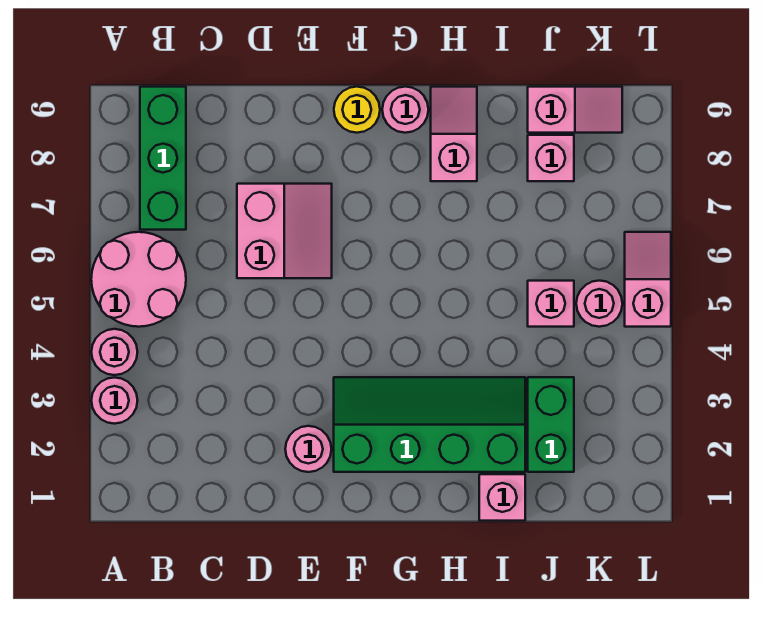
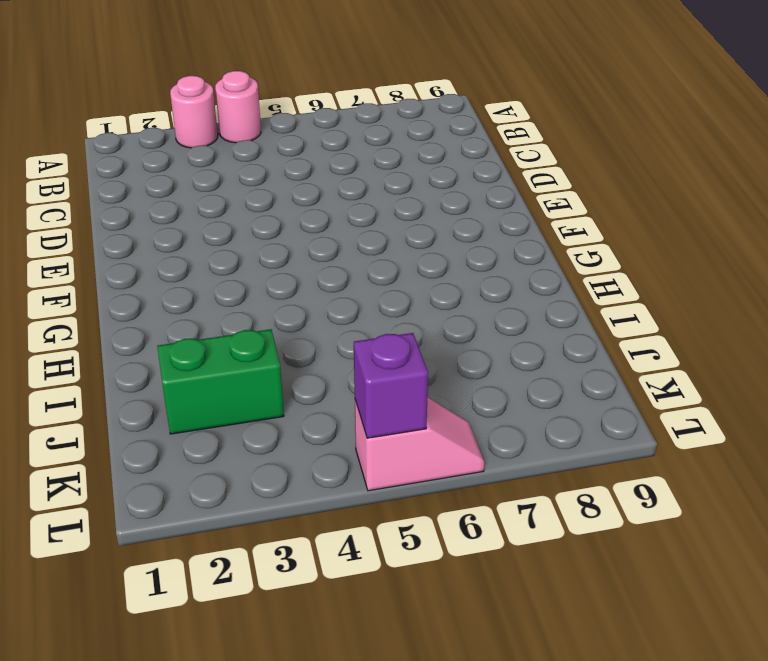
purple 1x1 brick [354,333,428,438] -> none
none -> pink 2x2 round brick [91,232,186,327]
none -> green 1x3 brick [140,87,186,230]
none -> pink 2x2 slope [237,184,332,278]

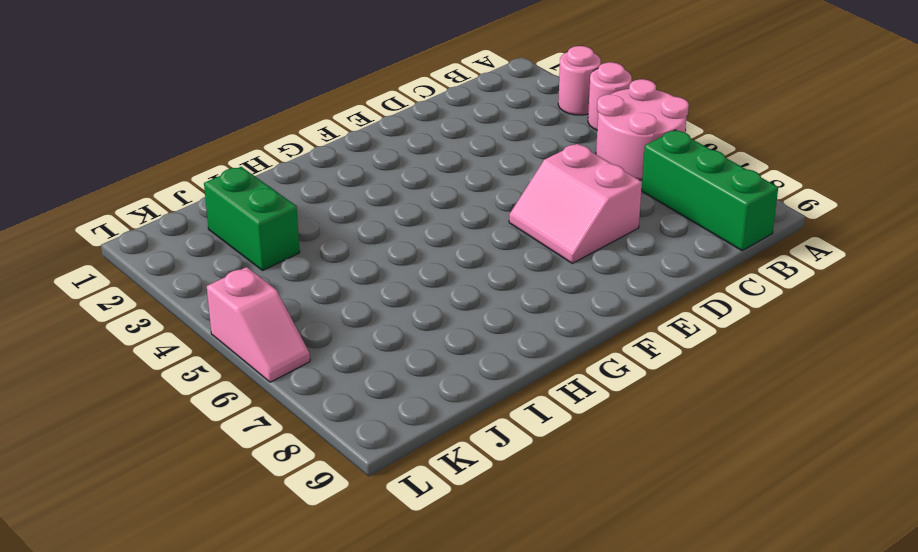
none -> pink 1x1 round brick [285,426,331,472]
none -> green 2x4 slope [334,377,525,472]
none -> yellow 1x1 round brick [334,87,380,133]

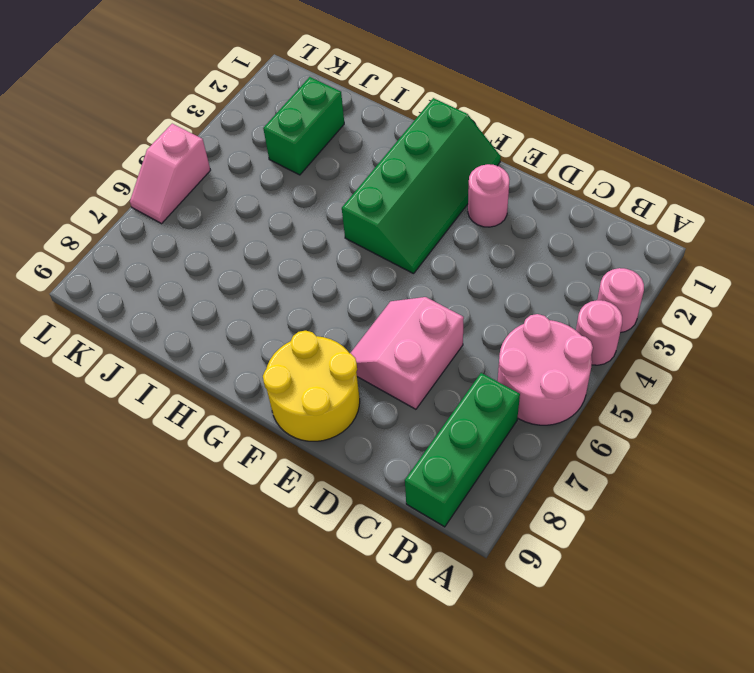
yellow 2x2 round brick [263,331,360,441] -> yellow 1x1 round brick [334,87,380,133]
green 2x4 slope [342,98,501,274] -> green 2x4 slope turned to [334,377,525,472]
none -> pink 1x1 round brick [382,87,428,133]
none -> pink 1x2 slope [431,87,477,181]
none -> pink 1x1 brick [479,474,525,521]

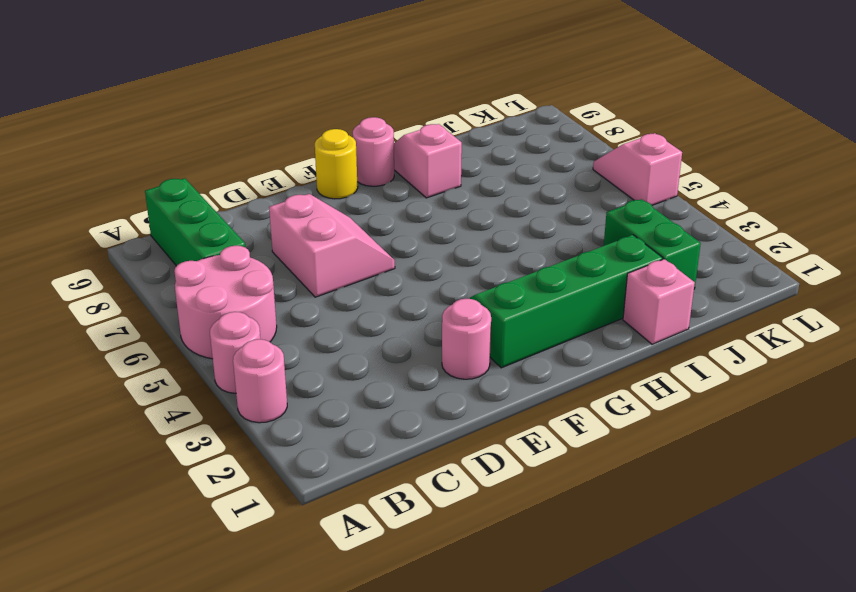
none -> pink 1x1 brick [528,281,574,327]
none -> pink 1x1 brick [528,135,574,181]
none -> pink 1x2 slope [528,87,622,133]

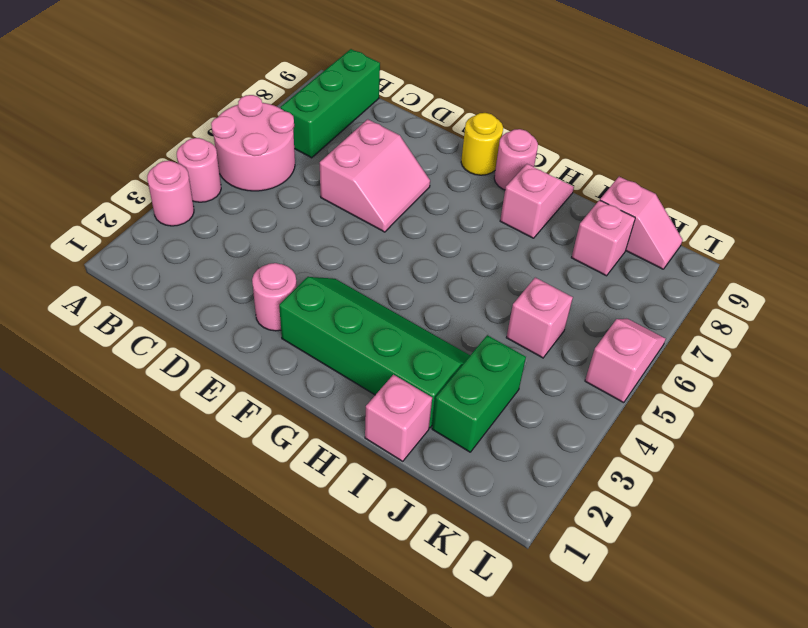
none -> pink 1x1 round brick [576,281,622,327]

